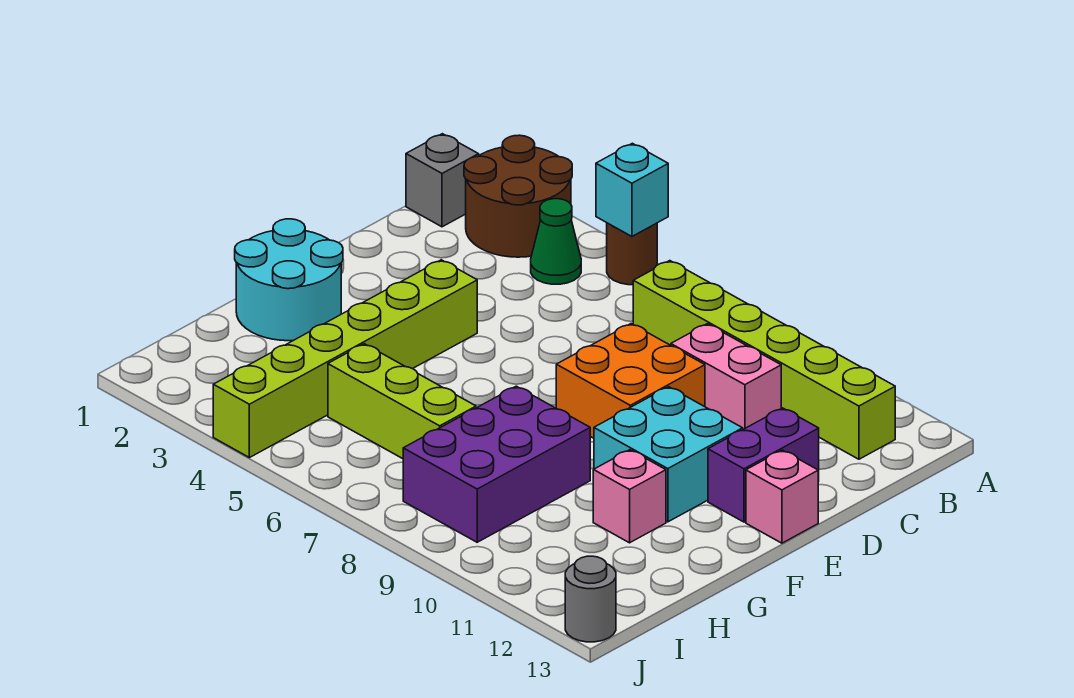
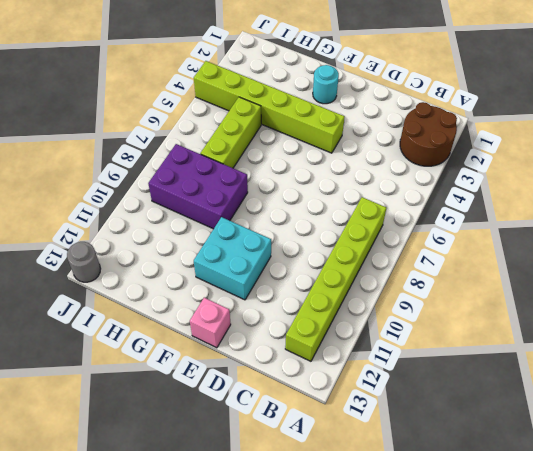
cyan 1x1 round brick [313,65,339,104] -> cyan 2x2 round brick [235,219,343,341]
none -> brown 1x1 round brick [607,223,657,285]
none -> grey 1x1 brick [406,134,479,227]
none -> green 1x1 cone [531,199,581,284]

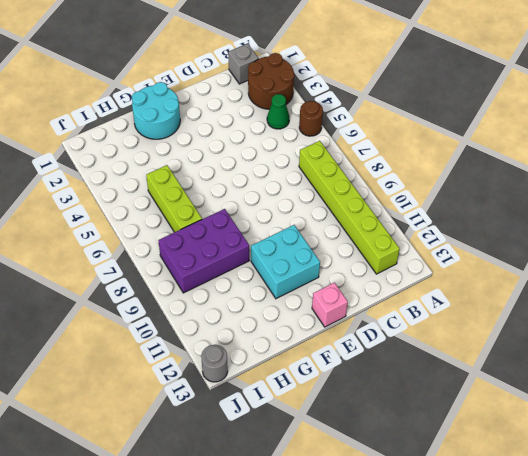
none -> pink 1x2 brick [671,324,781,429]
none -> orange 2x2 brick [556,324,705,438]
none -> purple 1x2 brick [708,408,819,522]

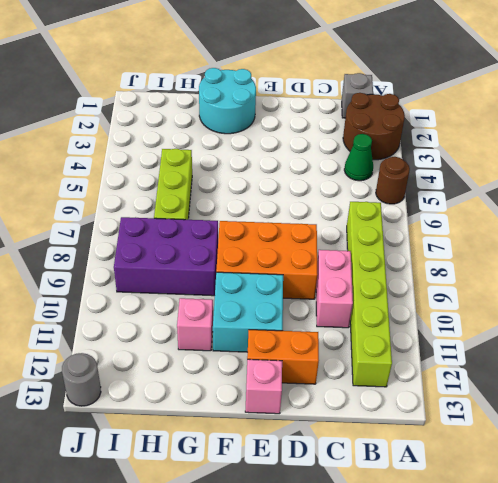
orange 2x3 brick [216,221,318,299] -> orange 2x2 brick [556,324,705,438]
orange 1x2 brick [247,330,319,384] -> purple 1x2 brick [708,408,819,522]
none -> lime 1x6 brick [213,260,477,458]
none -> cyan 1x1 brick [596,143,668,236]

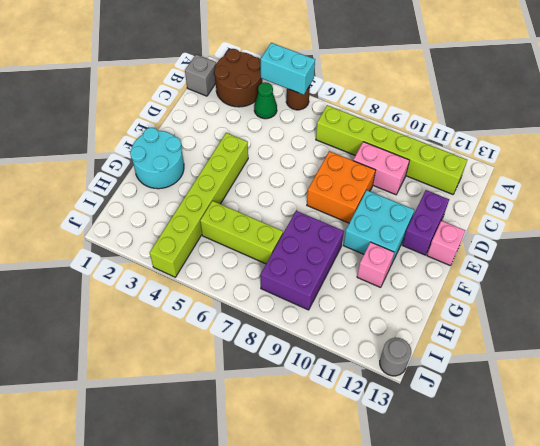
cyan 1x2 brick [261,43,315,95] -> cyan 1x1 brick [596,143,668,236]

